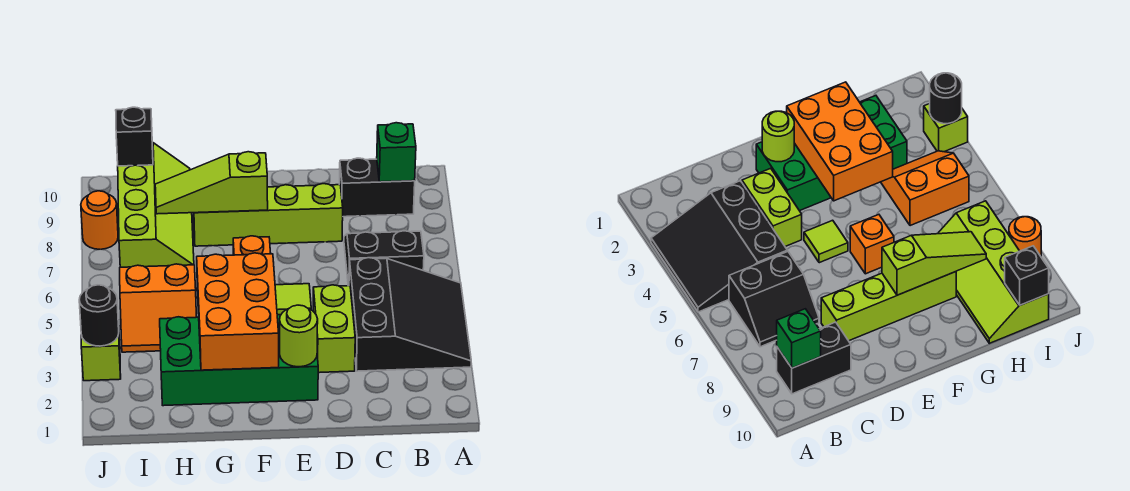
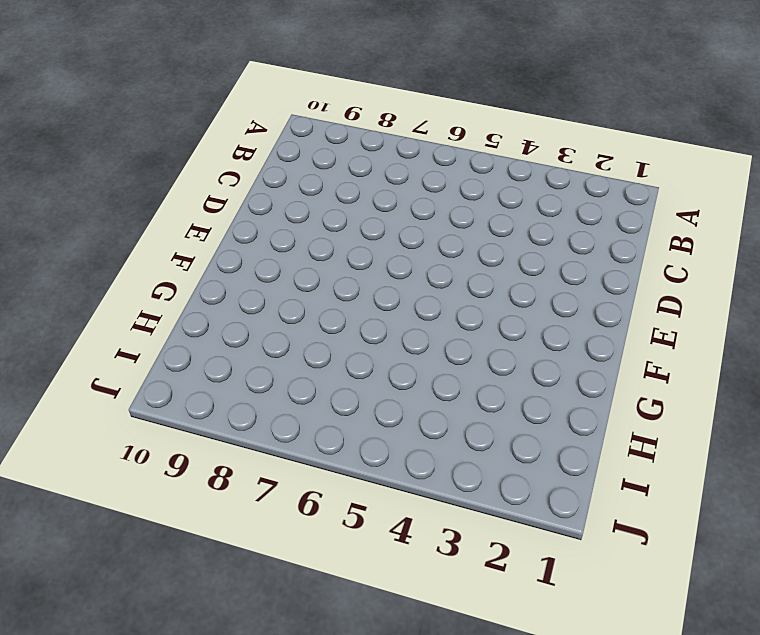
none -> black 3x3 slope [349,258,471,371]
none -> black 2x2 slope [344,231,424,286]
none -> black 1x2 brick [339,158,415,217]

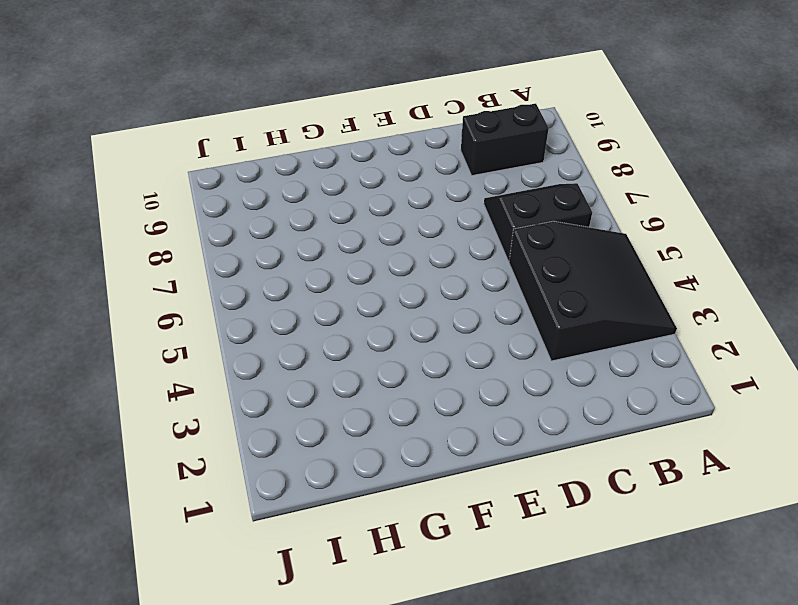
none -> lime 1x2 brick [313,285,355,373]
none -> lime 1x4 brick [194,184,343,246]
none -> green 2x4 brick [160,315,318,406]

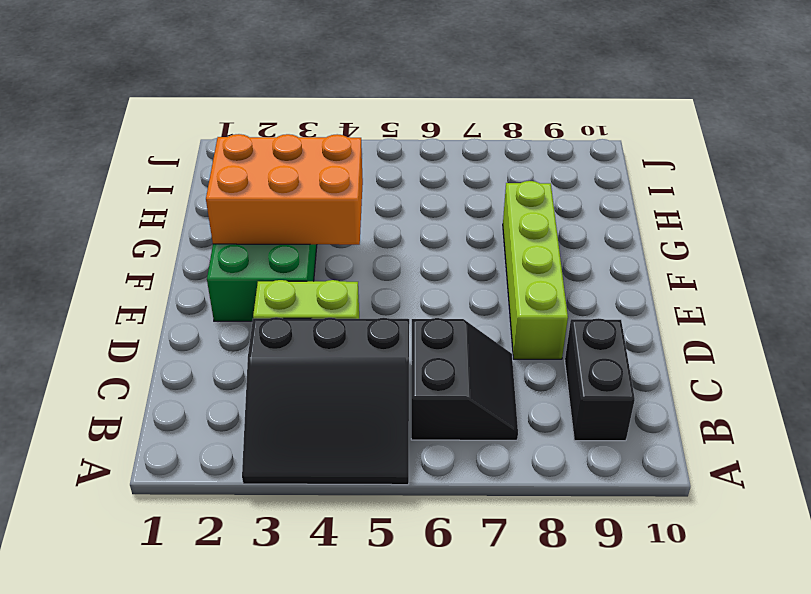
none -> lime 1x1 tile [275,284,311,315]
none -> orange 1x1 brick [233,236,271,255]
none -> orange 2x2 slope [120,264,196,352]

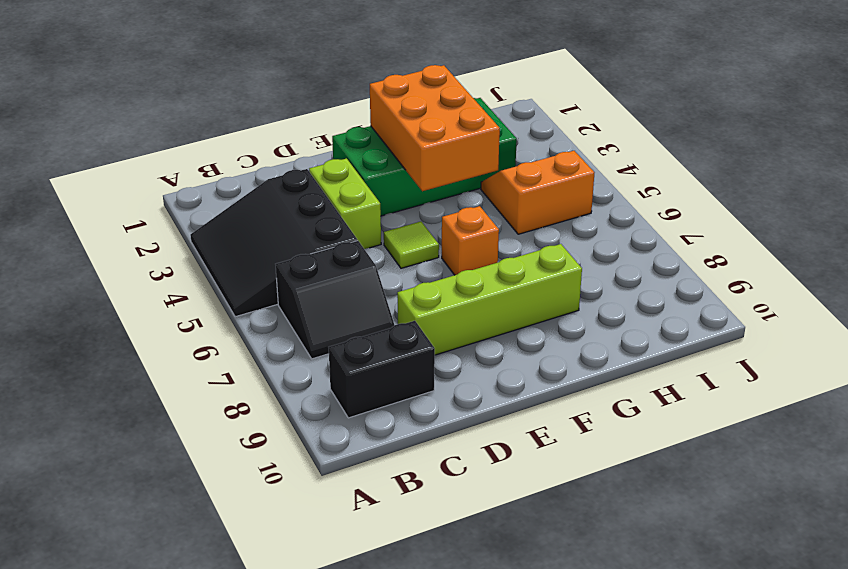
none -> lime 2x4 slope [118,143,194,267]
none -> lime 1x1 brick [81,320,121,381]
none -> orange 1x1 round brick [81,191,118,249]

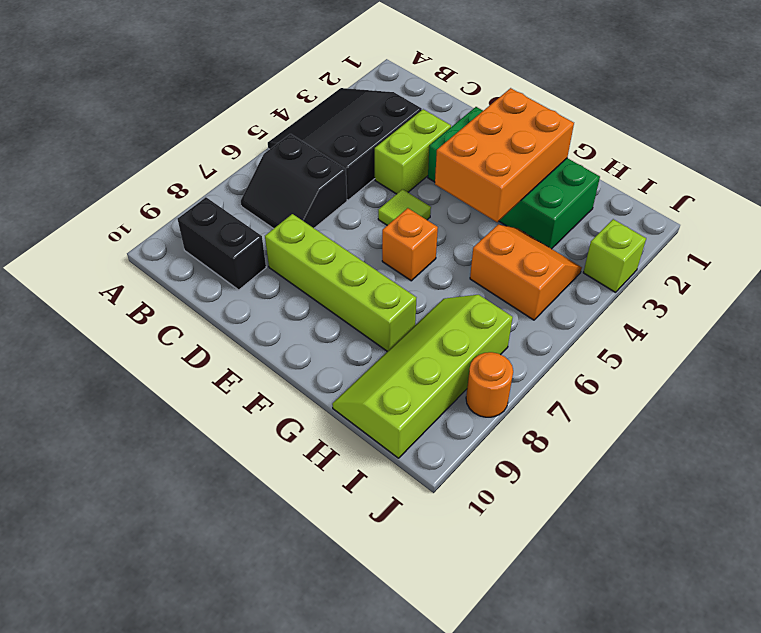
none -> green 1x1 brick [377,123,416,182]
none -> lime 1x1 round brick [280,305,318,367]
none -> lime 1x3 slope [155,152,268,214]

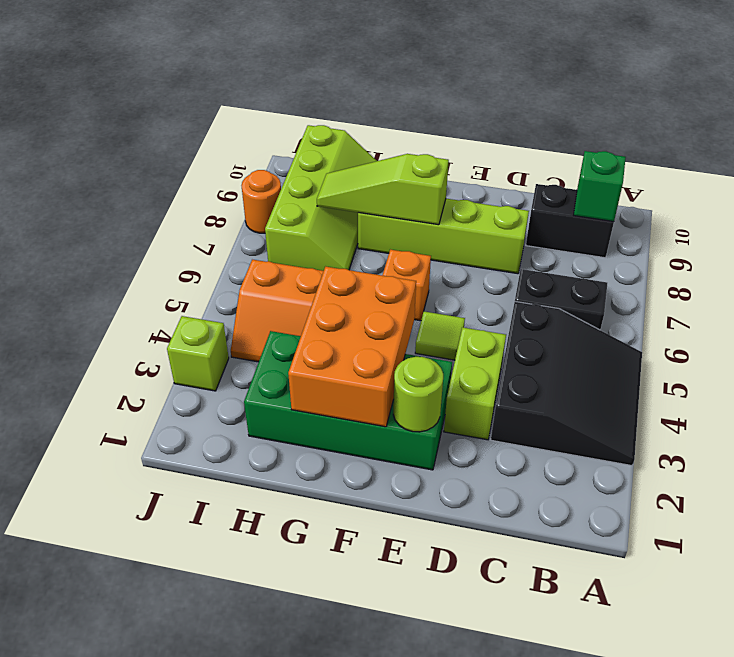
none -> black 1x1 brick [116,107,153,166]
none -> black 1x1 round brick [79,285,119,346]

